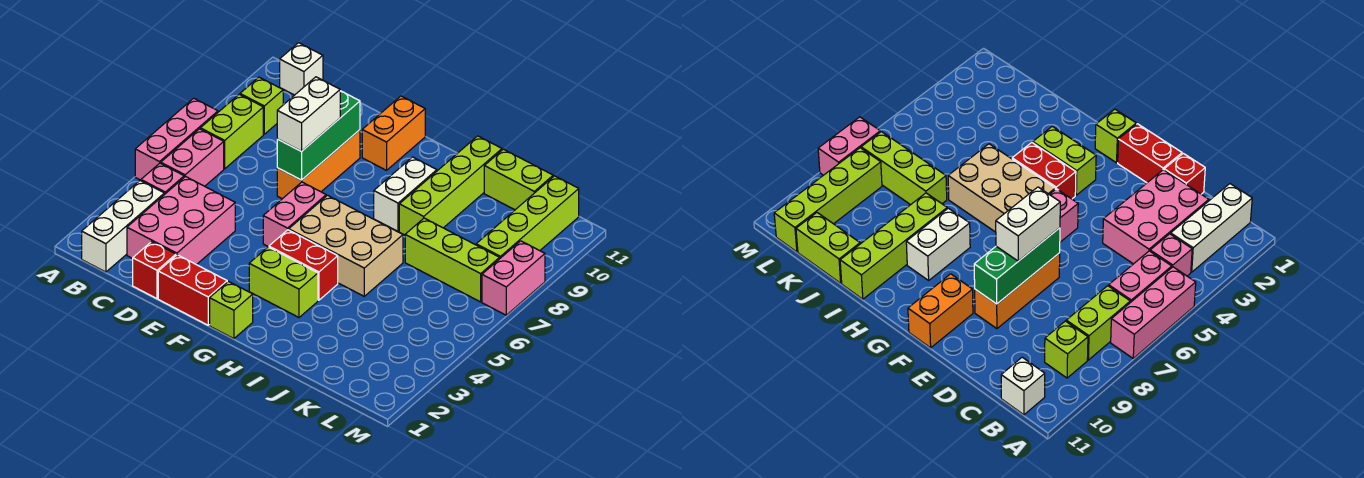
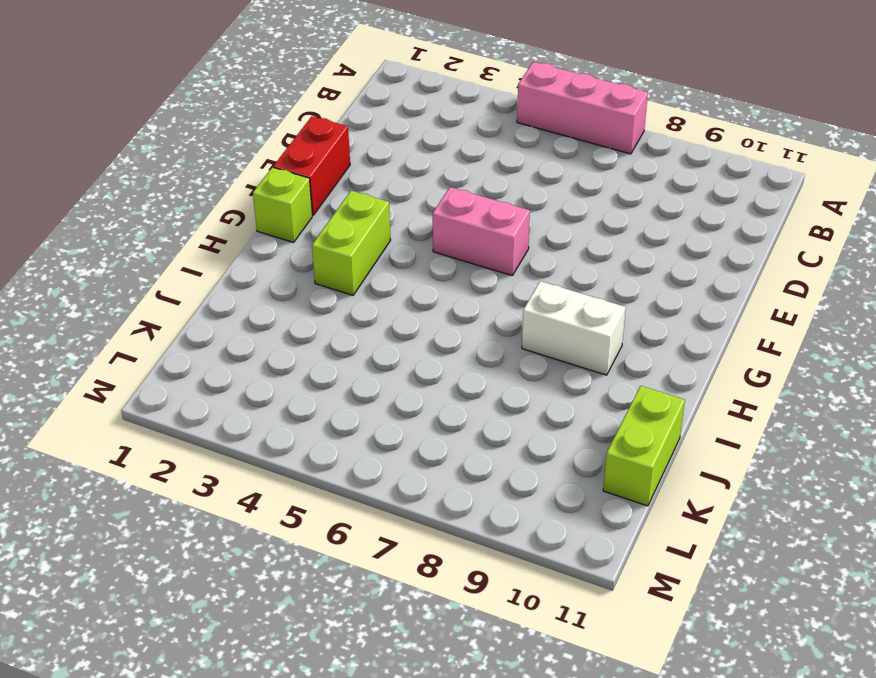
none -> white 1x3 brick [82,181,164,272]
none -> pink 1x1 brick [141,163,184,195]
none -> pink 1x2 brick [161,129,224,186]

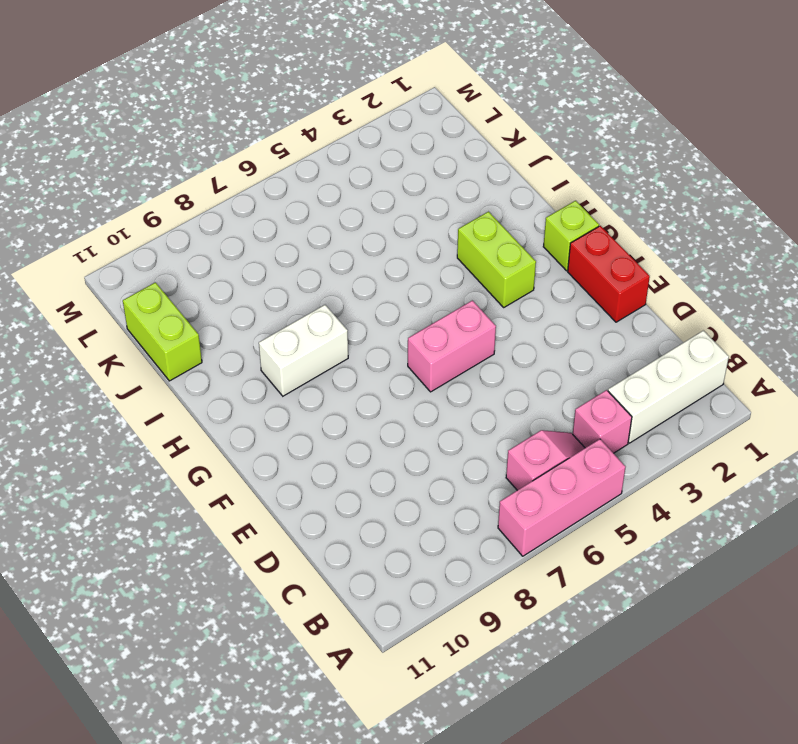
pink 1x2 slope [506,430,585,490] -> pink 1x2 brick [161,129,224,186]
none -> lime 1x2 brick [200,94,263,169]
none -> lime 1x1 brick [240,77,283,134]
none -> white 1x1 brick [280,43,323,95]

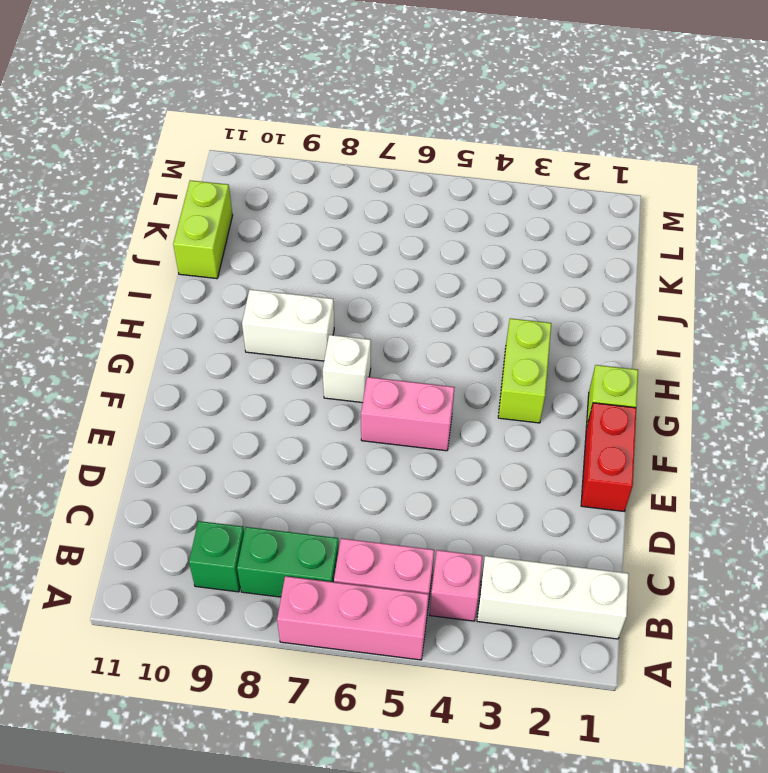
green 1x2 brick [237,527,339,597] -> lime 1x2 brick [200,94,263,169]
green 1x1 brick [189,521,244,592] -> lime 1x1 brick [240,77,283,134]
white 1x1 brick [323,335,371,403] -> white 1x1 brick moved to [280,43,323,95]
none -> pink 2x3 brick [127,176,235,265]
none -> red 1x1 brick [133,241,176,299]
none -> orange 1x3 brick [277,130,360,199]

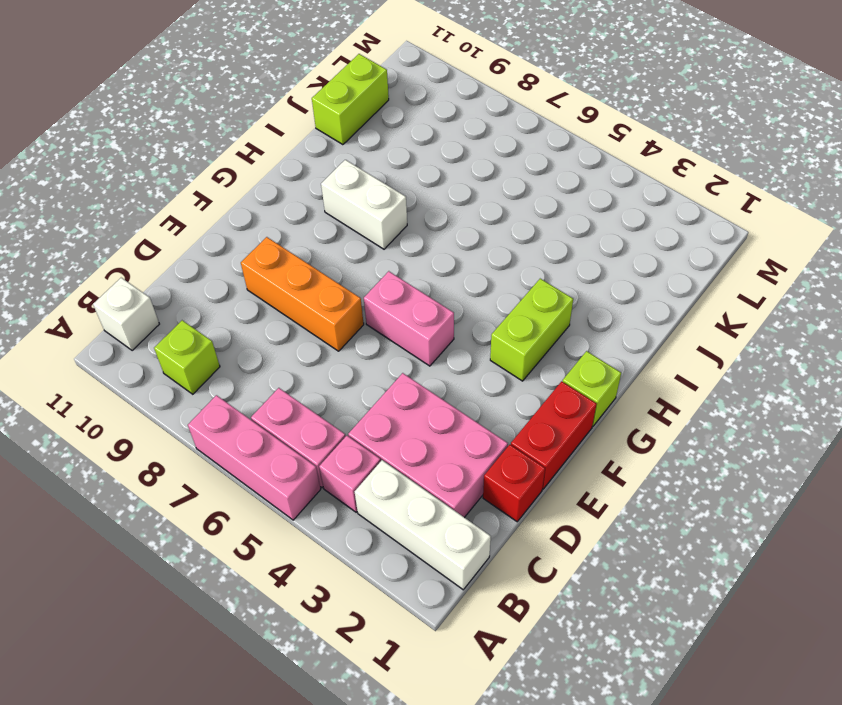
none -> lime 1x2 brick [200,94,263,169]
none -> orange 1x2 brick [362,96,425,170]
none -> red 1x2 brick [269,230,338,300]

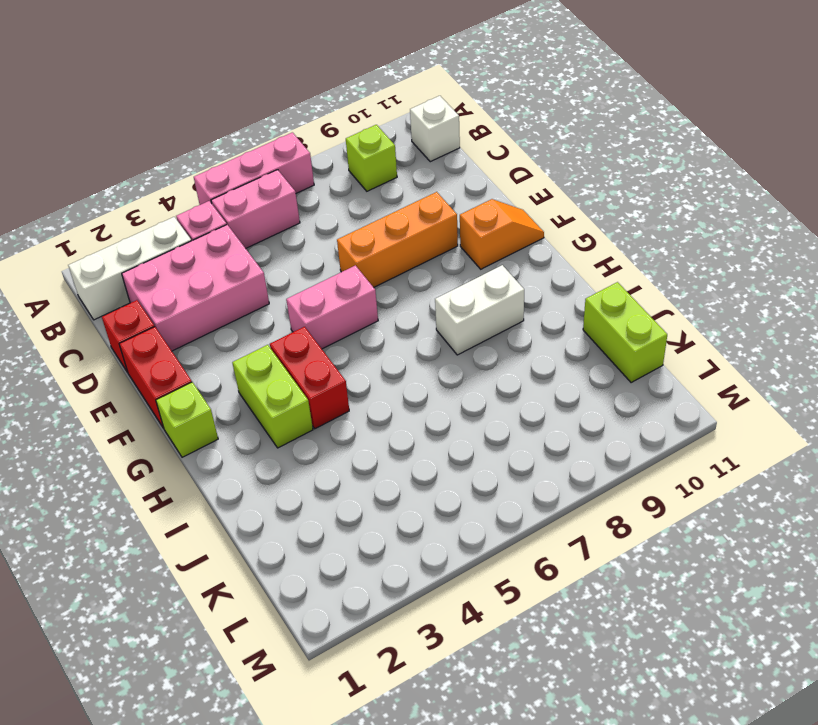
orange 1x2 slope [460,199,544,269] -> orange 1x2 brick [362,96,425,170]
none -> lime 1x2 brick [200,94,263,169]
none -> tan 2x3 brick [289,195,403,296]
none -> lime 1x4 brick [399,136,502,235]

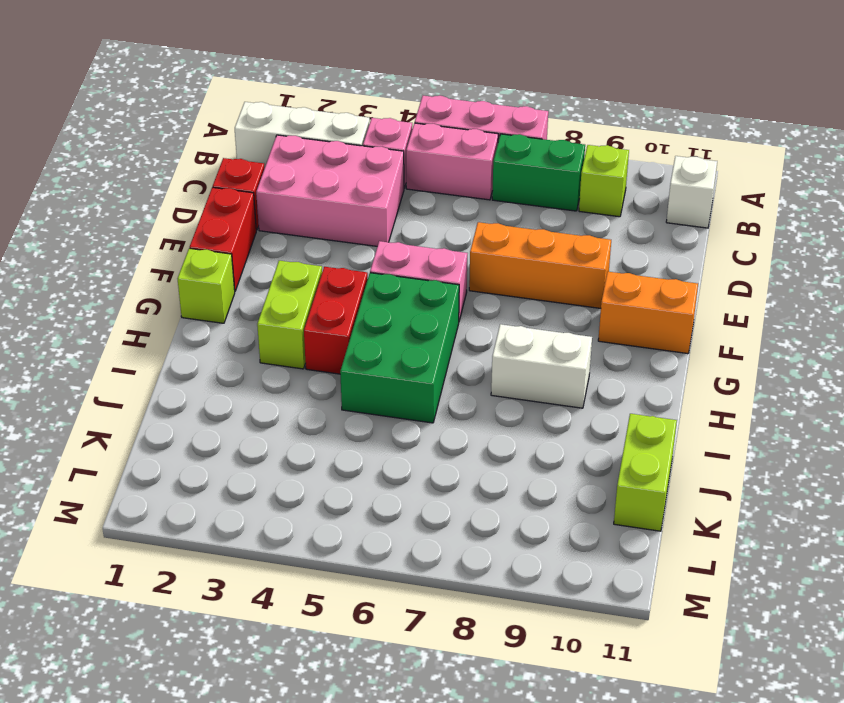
green 1x2 brick [492,134,585,211] -> lime 1x2 brick [200,94,263,169]
green 2x3 brick [340,273,459,423] -> tan 2x3 brick [289,195,403,296]
none -> lime 1x4 brick [399,136,502,235]
none -> lime 1x3 brick [405,218,500,302]
none -> lime 1x4 brick [476,176,579,258]

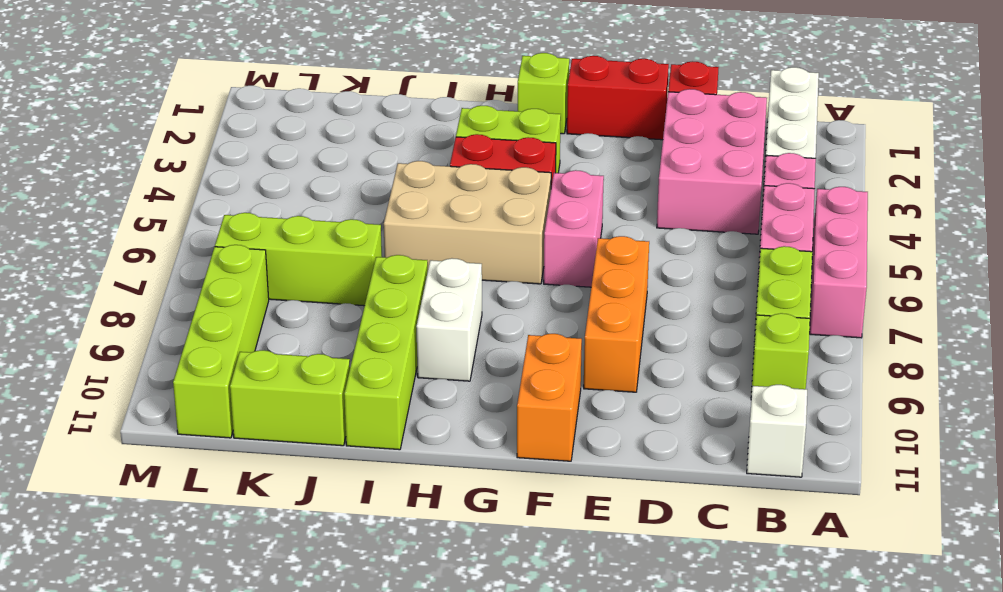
none -> pink 1x2 brick [482,241,545,315]
none -> green 1x3 brick [277,91,360,180]
none -> white 1x2 brick [277,77,340,151]

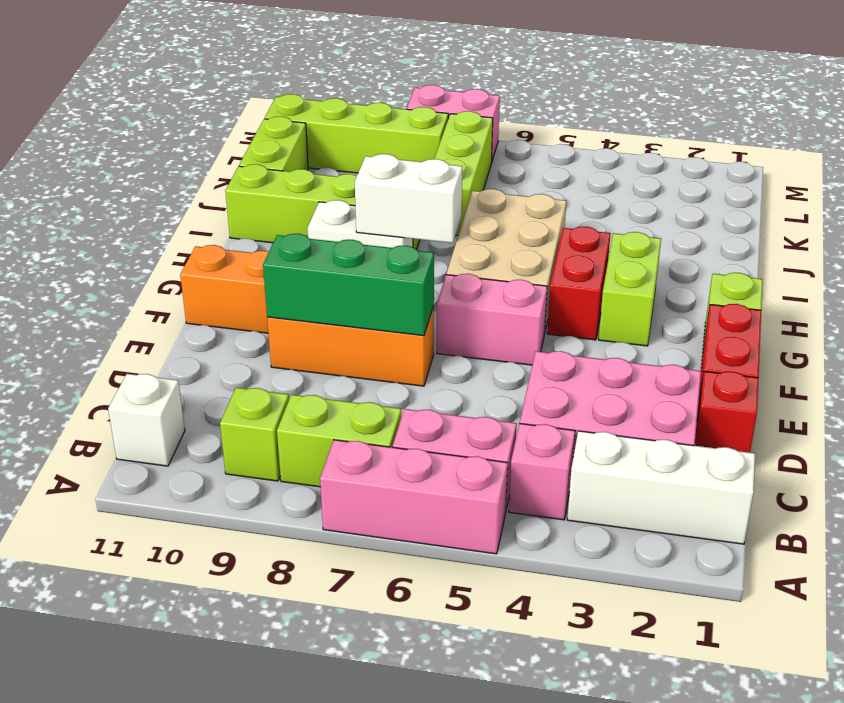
white 1x2 brick [355,154,462,243] -> white 1x2 brick moved to [277,77,340,151]

